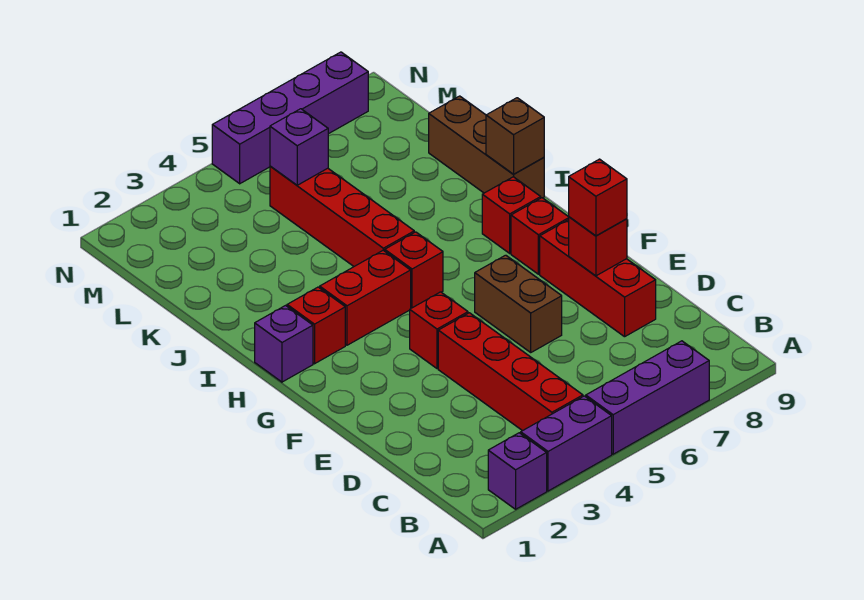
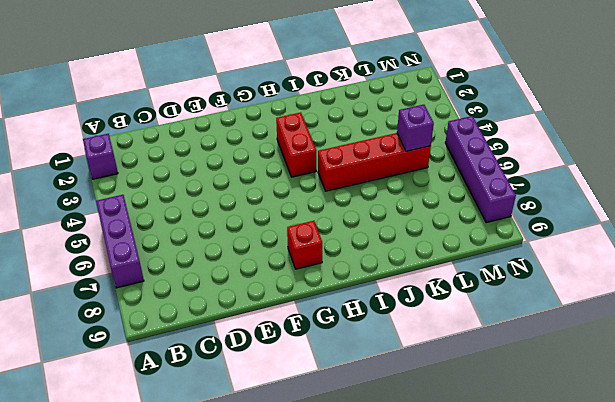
none -> purple 1x2 brick [521,396,612,491]
none -> red 1x4 brick [438,313,583,431]
none -> red 1x3 brick [540,220,656,337]

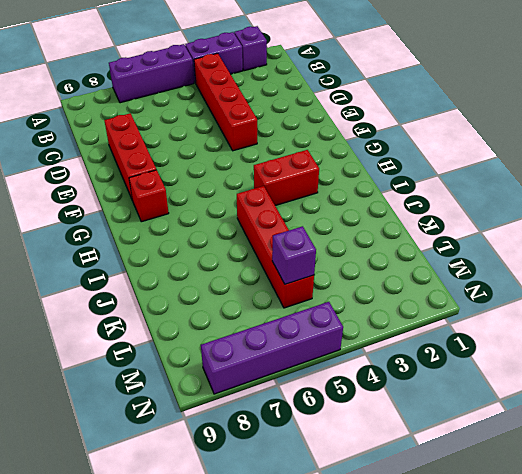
none -> brown 1x2 brick [475,255,562,352]
none -> red 1x1 brick [410,292,468,369]
none -> purple 1x1 brick [255,306,313,382]

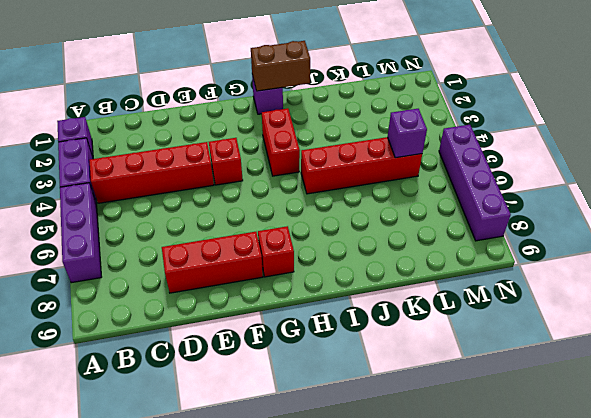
brown 1x2 brick [251,41,310,91] -> brown 1x2 brick moved to [475,255,562,352]
none -> red 1x1 brick [287,287,345,364]
none -> red 1x1 brick [385,232,443,308]
none -> red 1x1 brick [482,177,541,253]

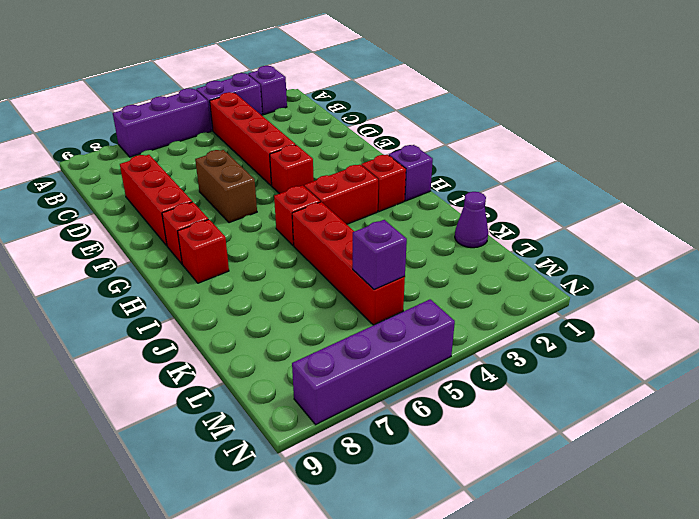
purple 1x1 cone [455,192,488,248] -> none
none -> brown 1x3 brick [429,96,544,198]
none -> red 1x1 brick [569,217,627,276]
none -> brown 1x1 brick [486,98,544,174]

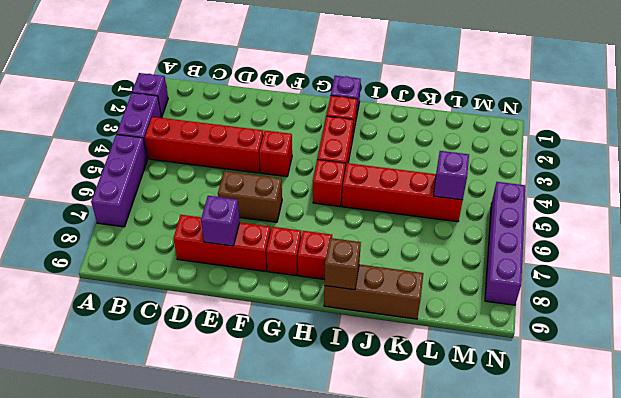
purple 1x1 brick [201,196,240,246] -> red 1x1 brick [569,217,627,276]
none -> red 1x1 brick [569,159,627,236]

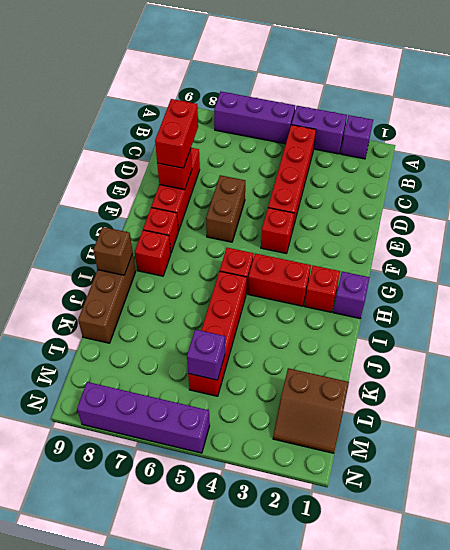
red 1x2 brick [155,99,198,168] -> red 1x1 brick [569,159,627,236]
brown 2x2 slope [273,368,349,453] -> none

